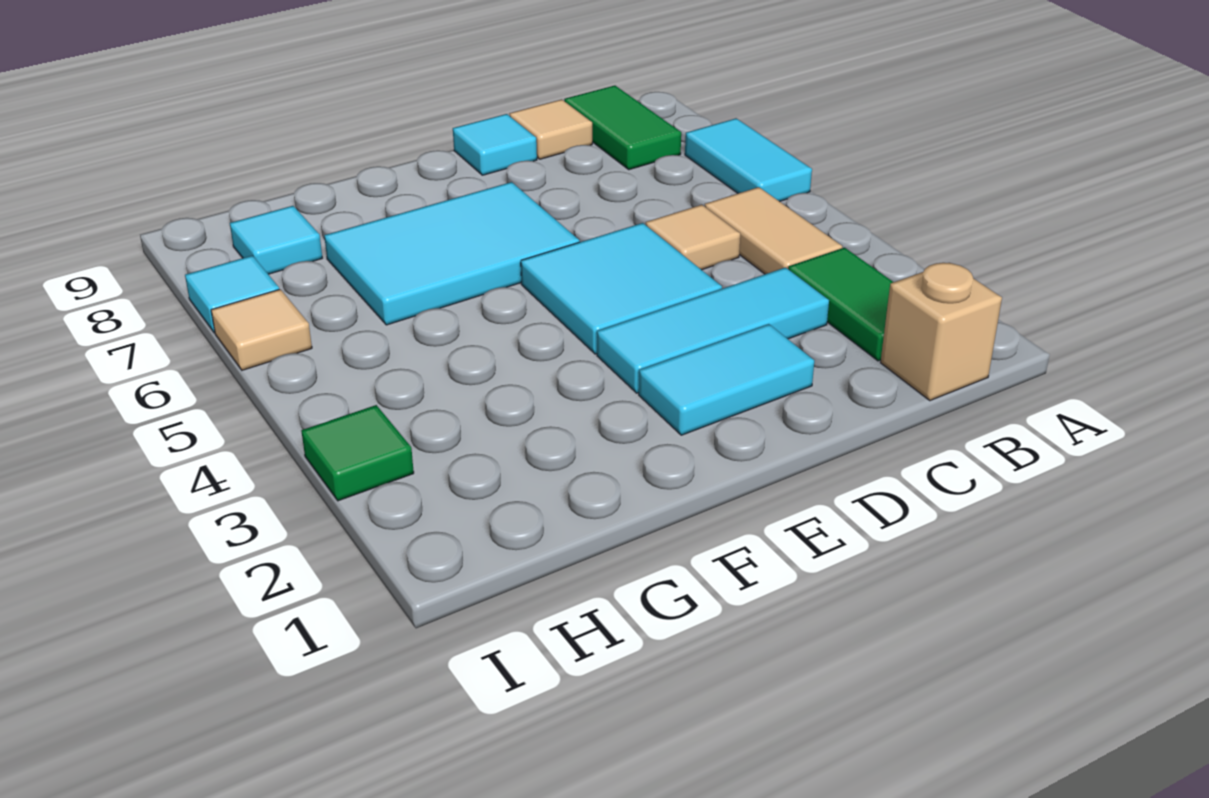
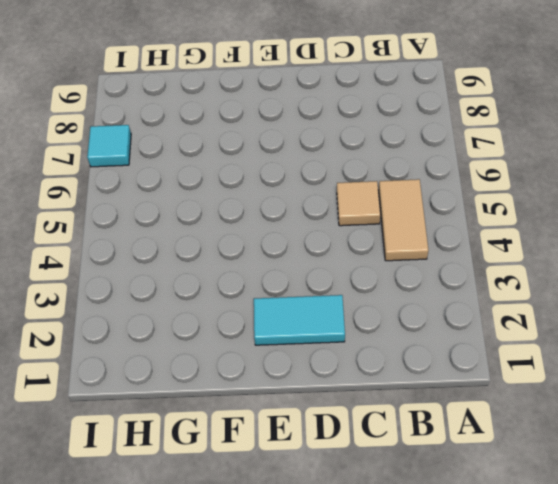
none -> cyan 1x2 tile [685,118,812,202]
none -> tan 1x1 brick [881,263,1002,401]
none -> green 1x2 tile [788,248,893,361]

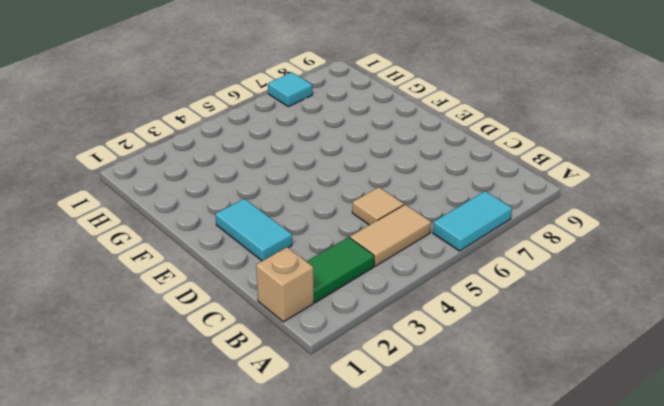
none -> green 1x2 tile [564,86,681,170]
none -> cyan 1x3 tile [597,267,829,393]
none -> tan 1x1 tile [509,99,592,159]

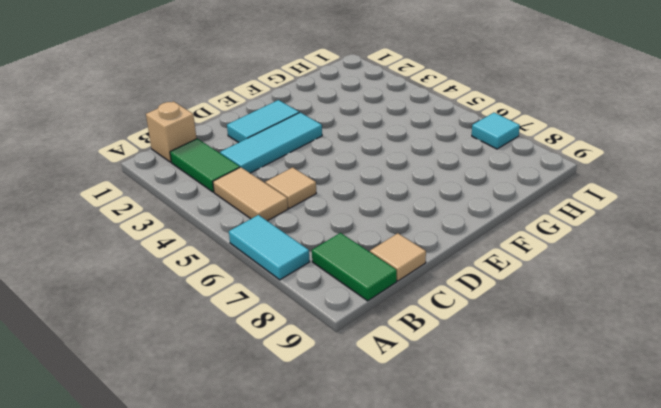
none -> cyan 2x2 tile [521,223,722,354]
none -> cyan 1x1 tile [453,114,537,175]
none -> cyan 2x3 tile [324,182,580,325]

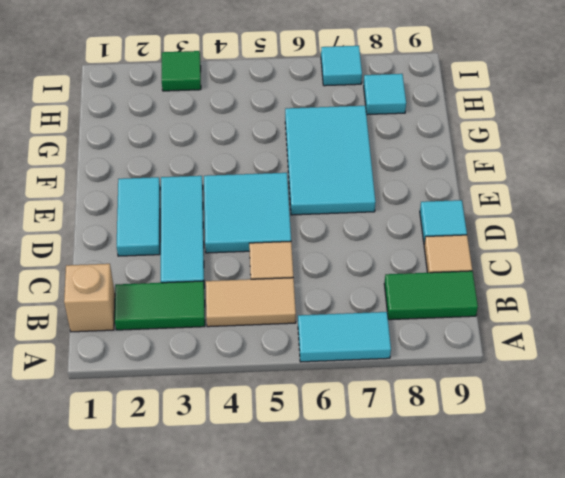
none -> tan 1x1 tile [211,289,312,370]

